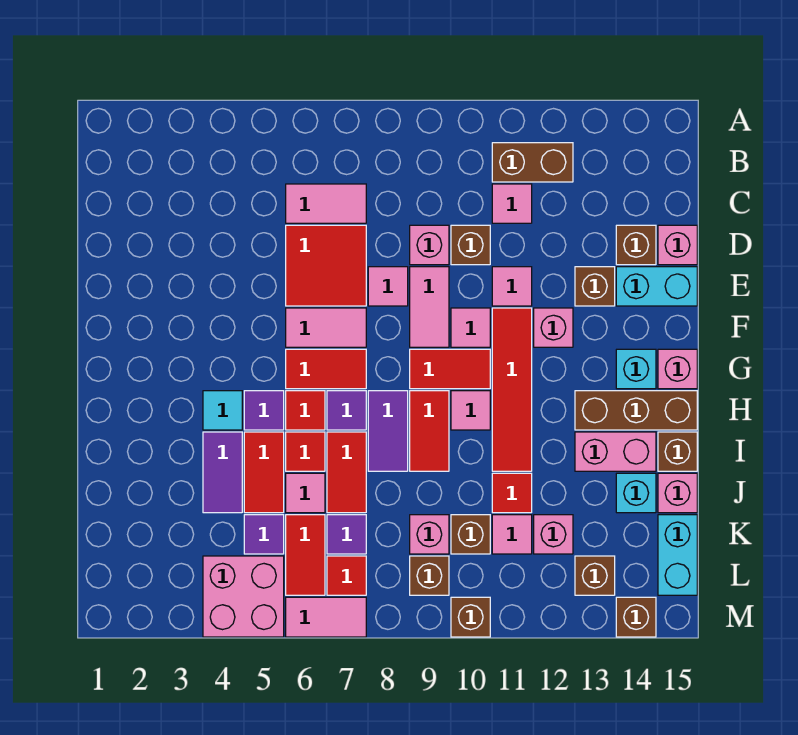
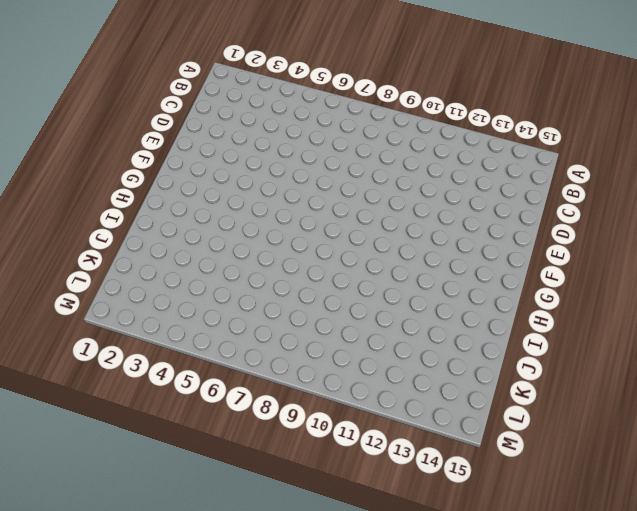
none -> brown 1x2 brick [492,143,573,182]
none -> pink 1x2 tile [286,184,366,223]
none -> pink 1x1 tile [492,184,532,223]
none -> red 2x2 tile [286,225,366,306]

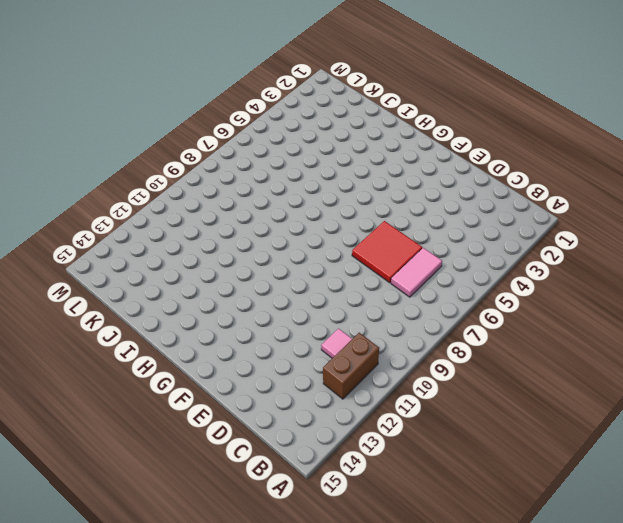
none -> pink 1x1 brick [410,225,449,265]
none -> brown 1x1 brick [451,225,490,265]
none -> brown 1x1 brick [616,225,656,265]
none -> pink 1x1 brick [658,225,697,265]

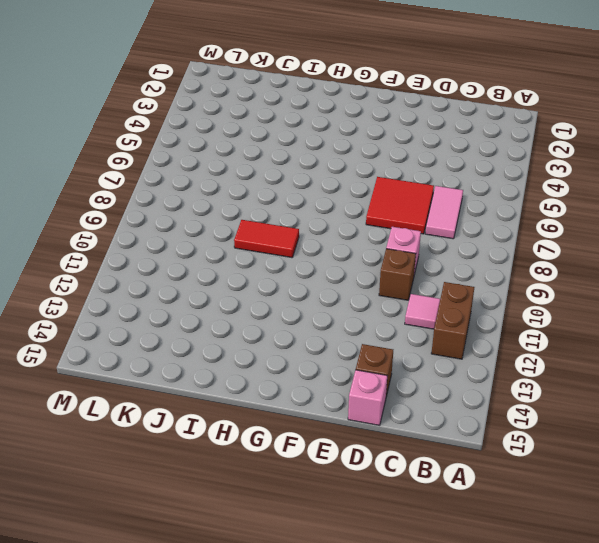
none -> pink 1x1 tile [368,267,408,306]
none -> pink 1x2 tile [410,267,449,347]
none -> pink 1x1 tile [492,267,532,306]
none -> brown 1x1 brick [575,267,615,306]

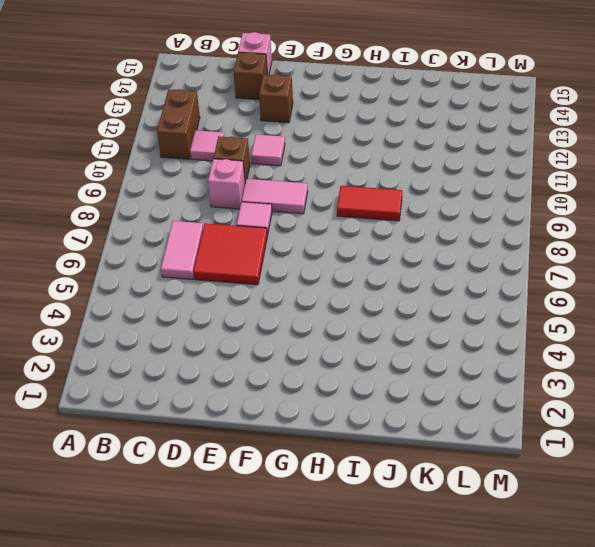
none -> cyan 1x2 brick [616,267,697,306]
none -> pink 1x2 tile [286,308,366,347]
none -> pink 1x1 tile [451,308,490,347]
none -> red 1x4 tile [492,308,532,471]

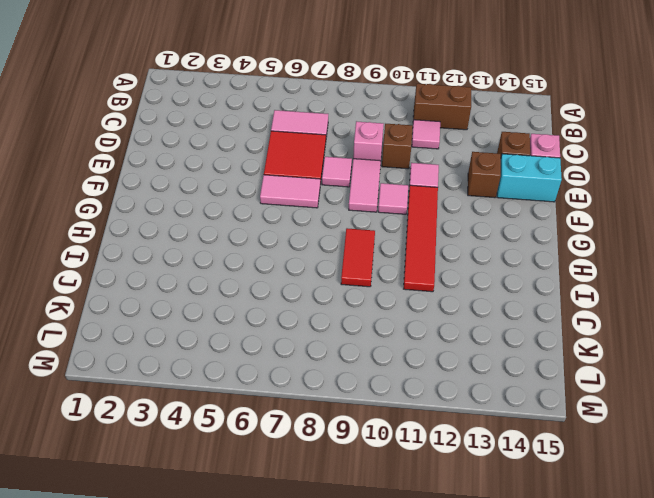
none -> pink 1x1 brick [534,308,573,347]
none -> red 1x2 tile [286,349,366,389]
none -> red 1x2 tile [410,349,490,389]
none -> cyan 1x1 brick [616,349,656,389]

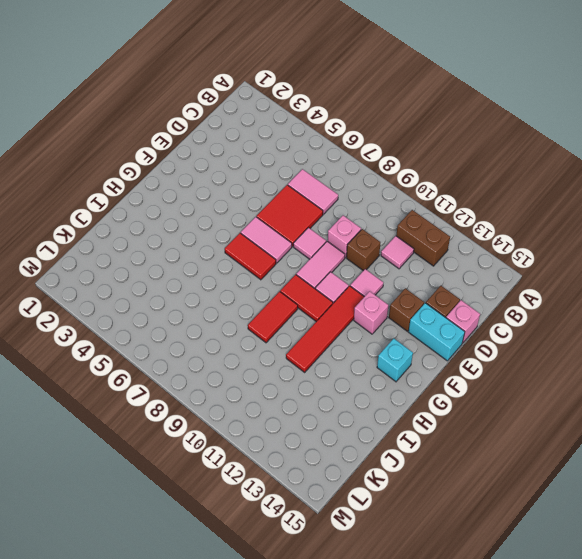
none -> pink 1x1 brick [658,349,697,389]
none -> cyan 1x1 tile [203,391,242,430]
none -> purple 1x1 tile [244,391,284,430]
none -> red 1x1 tile [286,391,325,430]

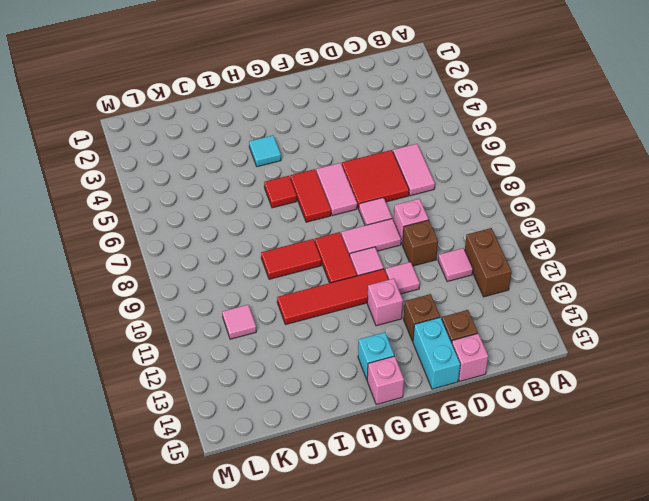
none -> purple 1x1 tile [244,391,284,430]
none -> purple 1x1 tile [327,391,366,430]
none -> purple 1x2 tile [368,391,408,471]
none -> pink 1x1 tile [451,391,490,430]

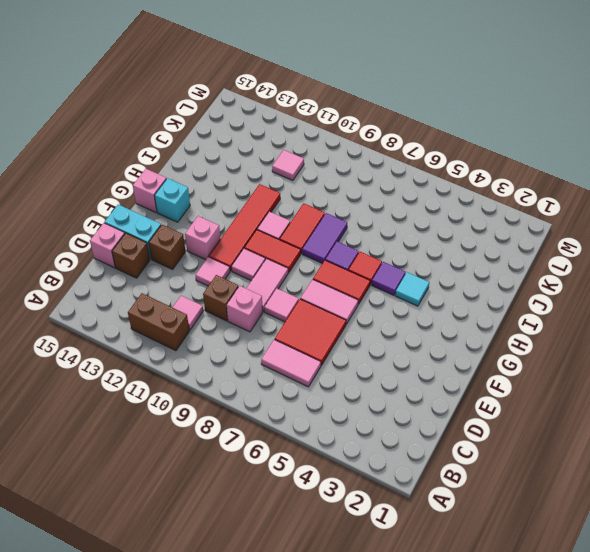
none -> brown 1x3 brick [575,391,697,430]
none -> purple 1x2 tile [203,432,242,513]
none -> red 1x2 tile [244,432,284,513]
none -> red 1x1 tile [286,432,325,471]

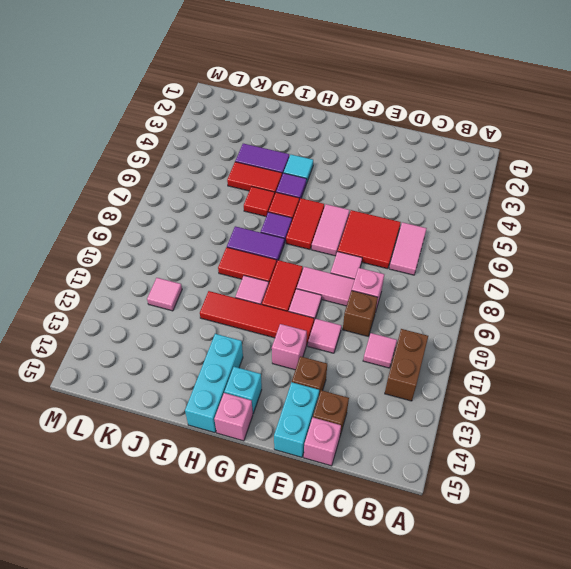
cyan 1x3 brick [185,334,243,433] -> brown 1x3 brick [575,391,697,430]
none -> red 1x2 tile [327,432,366,513]
none -> pink 1x2 brick [575,432,656,471]
none -> brown 1x1 brick [658,432,697,471]
none -> pink 1x1 tile [286,473,325,513]

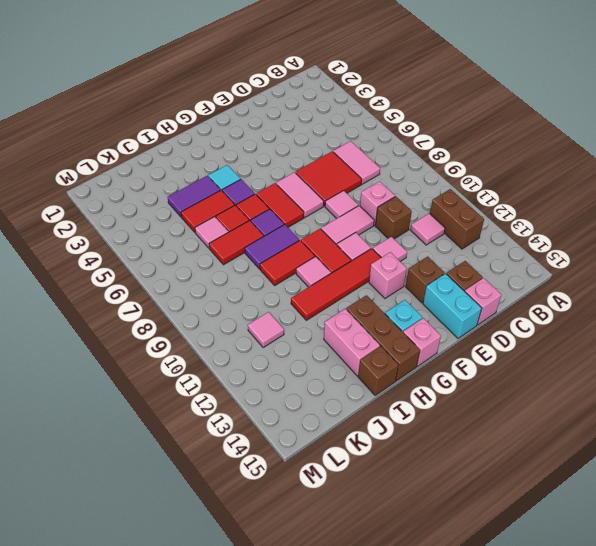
none -> red 1x1 tile [492,473,532,513]
none -> cyan 1x1 brick [616,473,656,513]
none -> pink 1x1 brick [658,473,697,513]
none -> purple 1x1 tile [244,515,284,554]

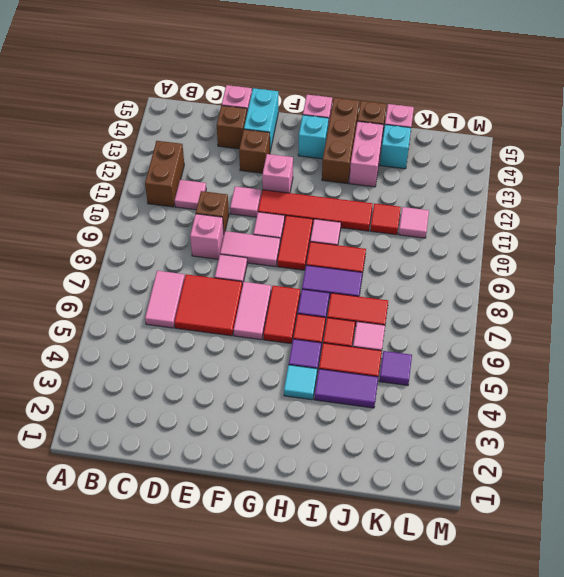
none -> red 1x2 tile [286,515,325,595]
none -> purple 1x1 tile [327,515,366,554]
none -> pink 1x1 brick [410,515,449,554]
none -> brown 1x1 brick [451,515,490,554]

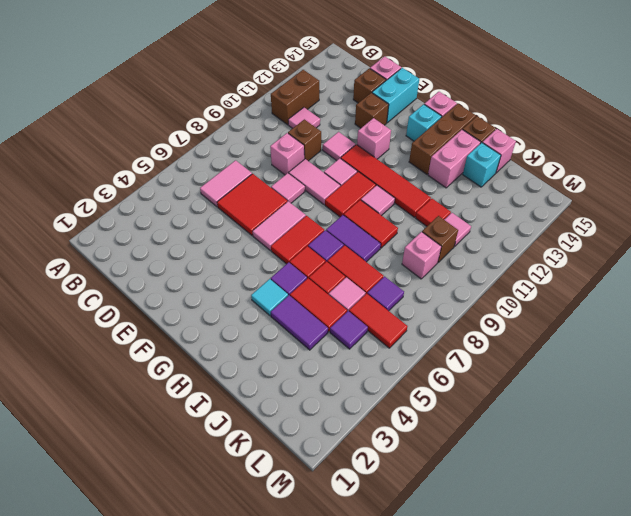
none -> pink 1x1 brick [534,515,573,554]
none -> cyan 1x2 brick [658,515,697,595]
none -> pink 2x2 brick [203,556,284,637]
none -> red 1x1 tile [327,556,366,595]

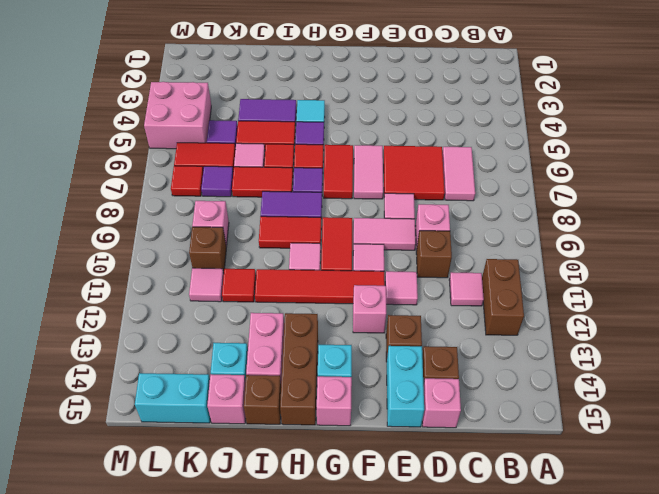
none -> pink 1x1 brick [534,515,573,554]
none -> brown 1x1 brick [410,556,449,595]
none -> brown 1x1 brick [575,556,615,595]
none -> pink 1x2 tile [286,597,366,637]

